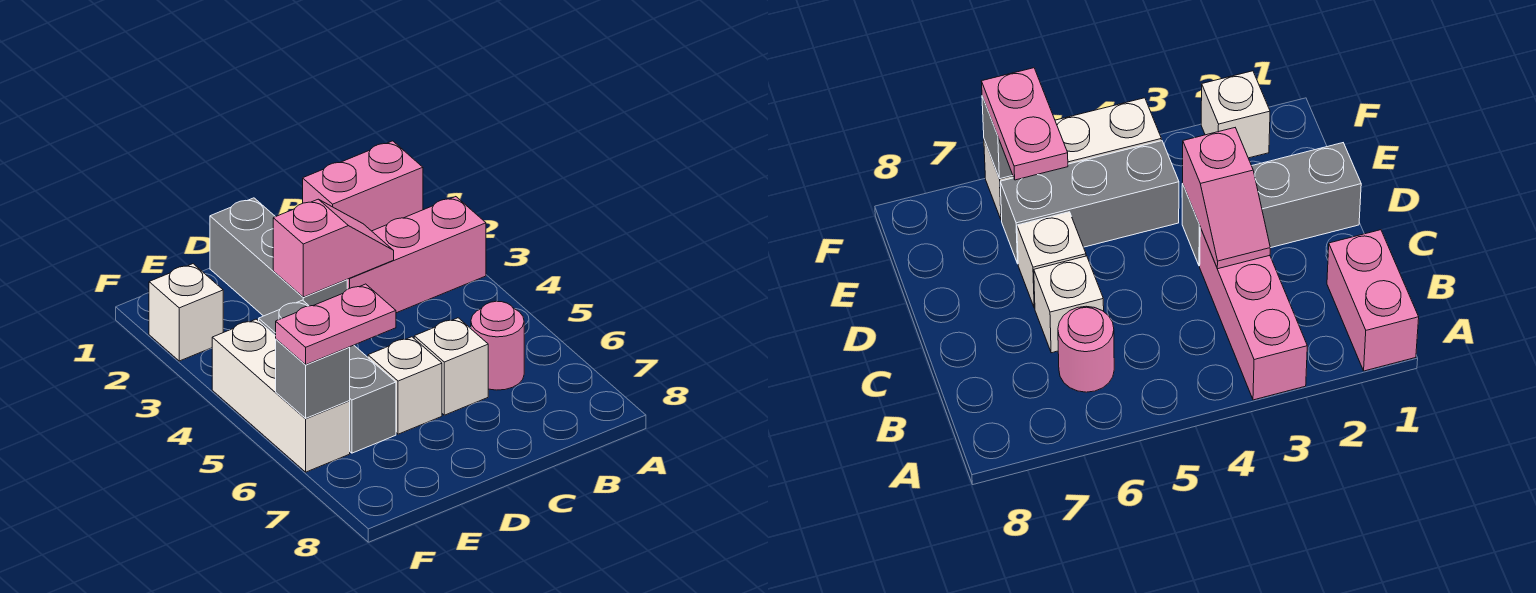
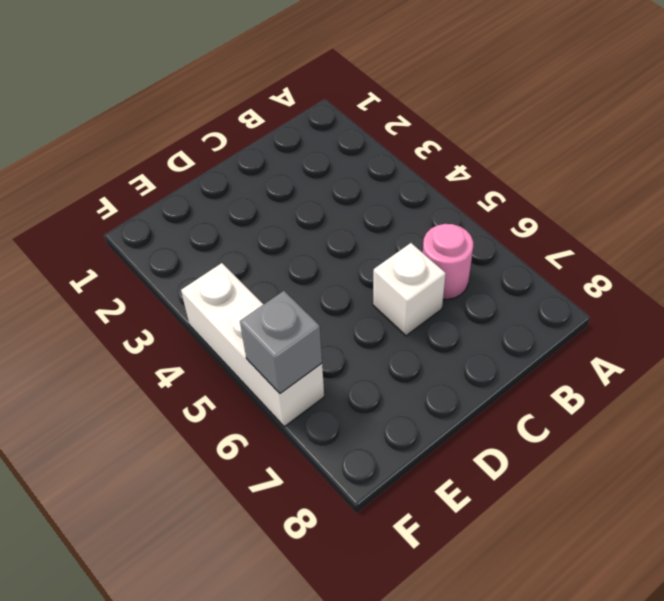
none -> pink 1x2 brick [303,141,423,231]
none -> pink 1x3 brick [347,197,486,313]
none -> grey 1x3 brick [210,198,347,316]

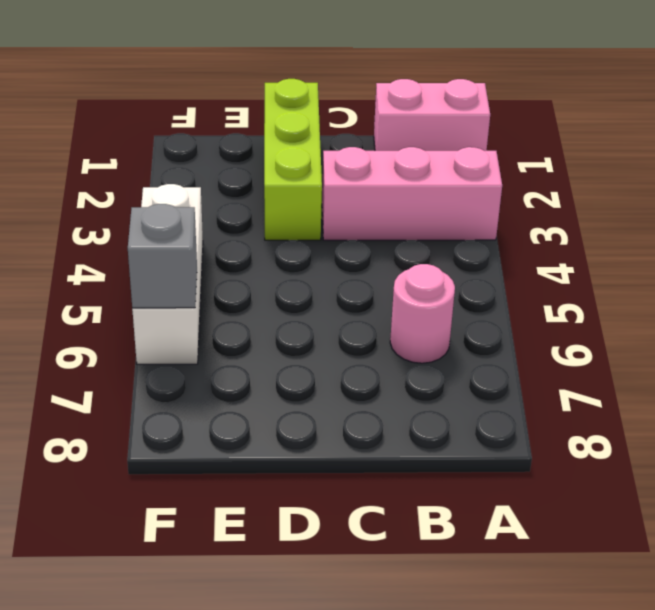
lime 1x3 brick [264,79,322,240] -> grey 1x3 brick [210,198,347,316]
none -> white 1x1 brick [414,318,488,415]
none -> white 1x1 brick [368,337,442,434]
none -> grey 1x3 brick [259,300,396,453]

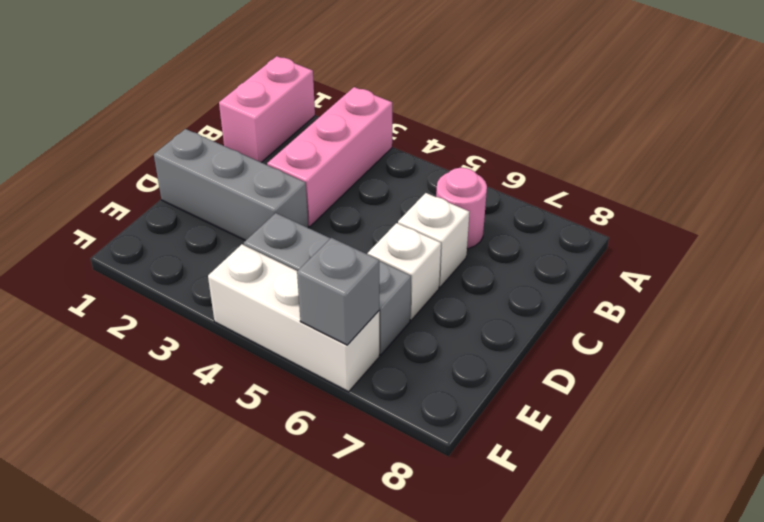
none -> white 1x1 brick [149,264,223,361]
none -> pink 1x2 slope [273,199,394,297]
none -> pink 1x2 plate [276,284,396,365]

